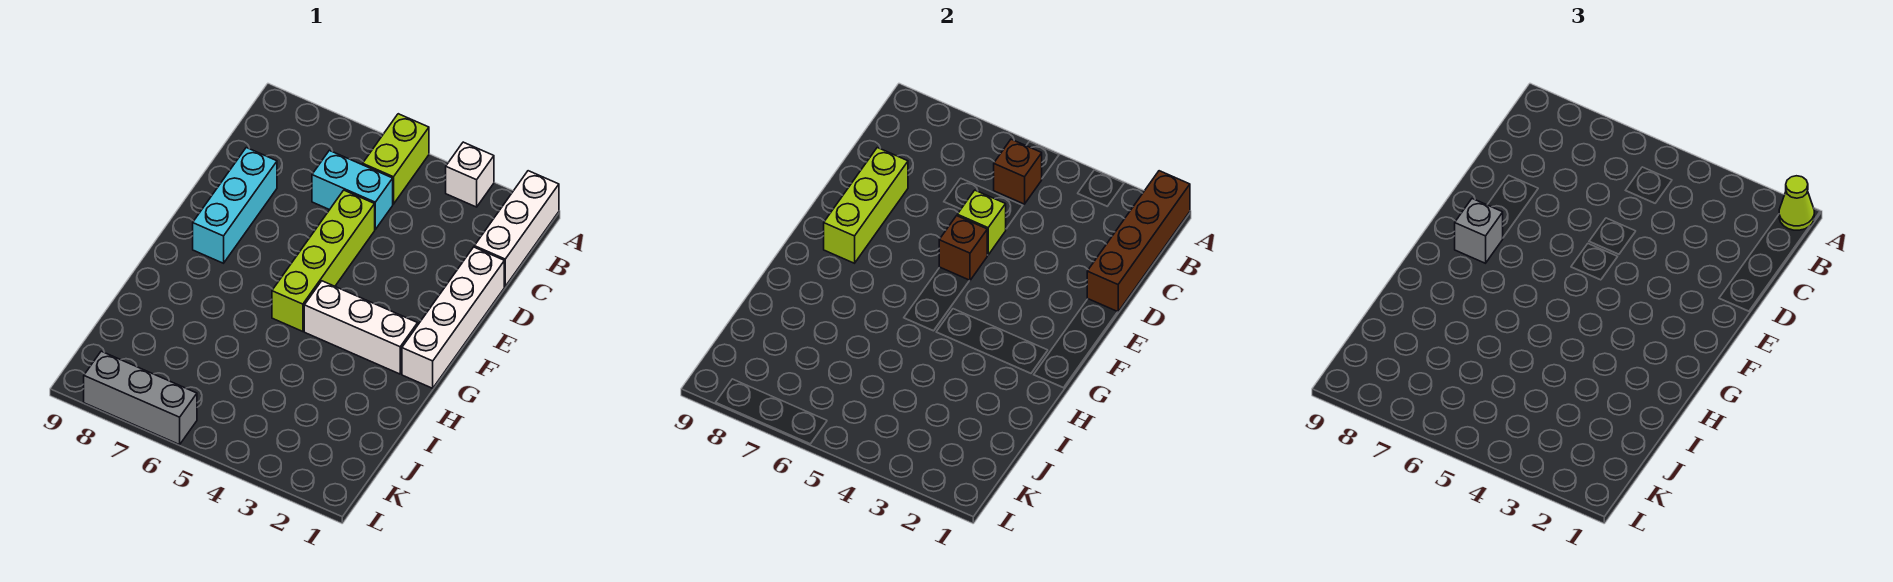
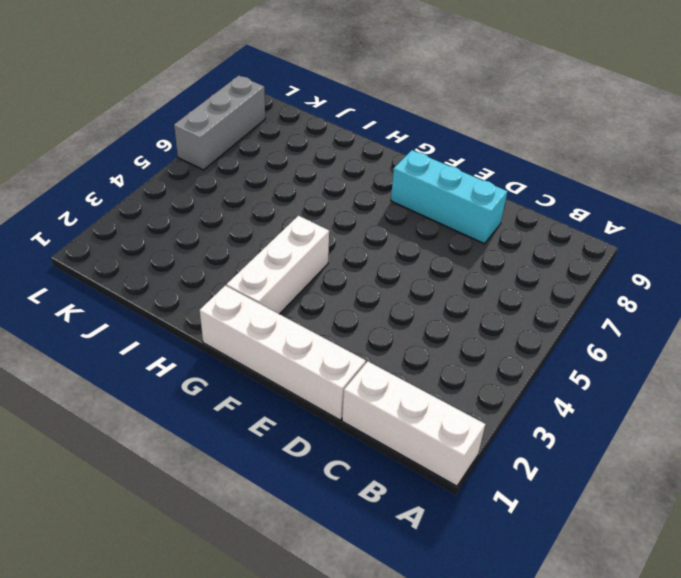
none -> white 1x1 brick [446,142,494,207]
none -> lime 1x2 brick [363,114,429,204]
none -> cyan 1x2 brick [312,150,393,229]

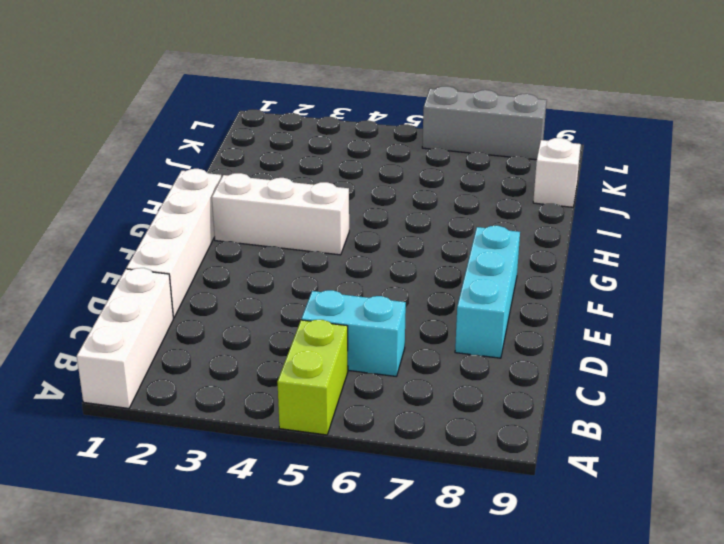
white 1x1 brick [533,138,581,207] -> white 1x1 brick moved to [446,142,494,207]
none -> lime 1x4 brick [272,190,375,332]
none -> brown 1x4 brick [1087,171,1190,312]
none -> brown 1x1 brick [994,139,1042,204]

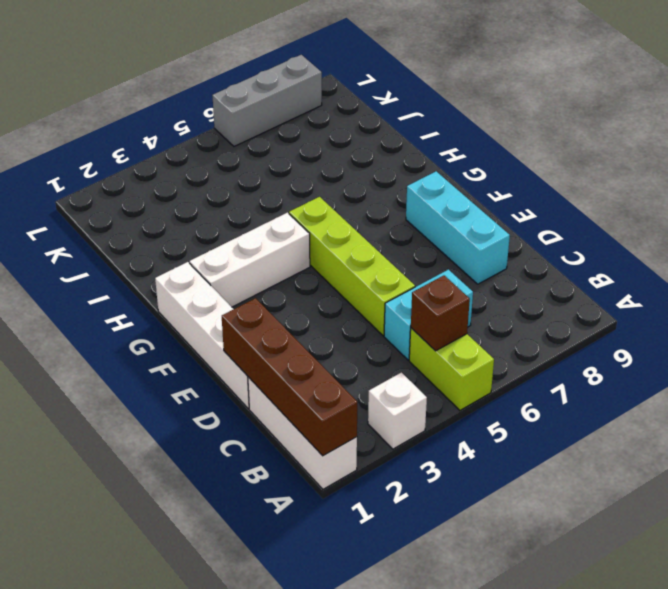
none -> lime 1x1 brick [957,190,1006,255]
none -> lime 1x3 brick [824,148,908,263]
none -> brown 1x1 brick [939,216,987,281]

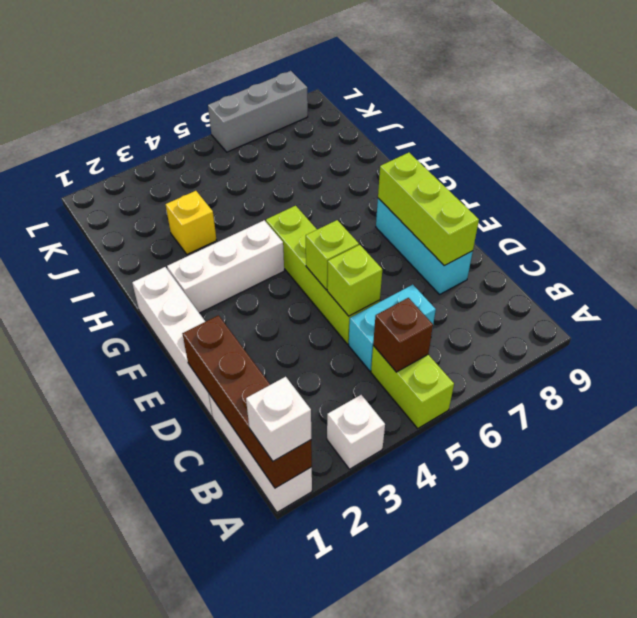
white 1x1 brick [246,377,311,461] -> lime 1x1 cone [1779,176,1814,230]
lime 1x1 brick [306,220,359,290] -> brown 1x1 brick [939,216,987,281]
yellow 1x1 brick [166,191,217,254] -> none
none -> grey 1x1 brick [1455,199,1503,263]

